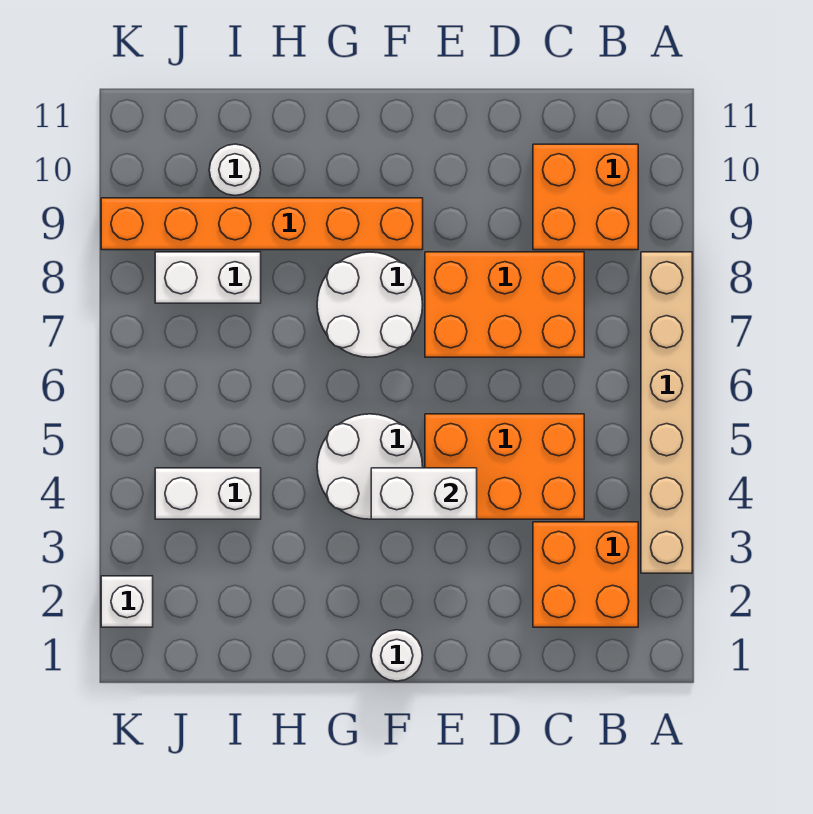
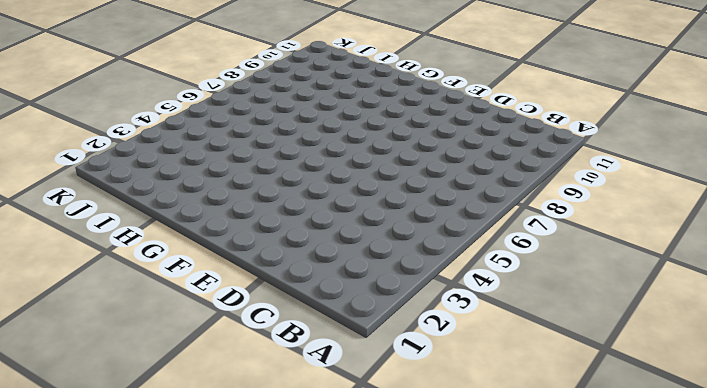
none -> tan 1x6 brick [641,252,692,573]
none -> orange 2x2 brick [533,522,638,627]
none -> orange 2x2 brick [533,144,638,250]

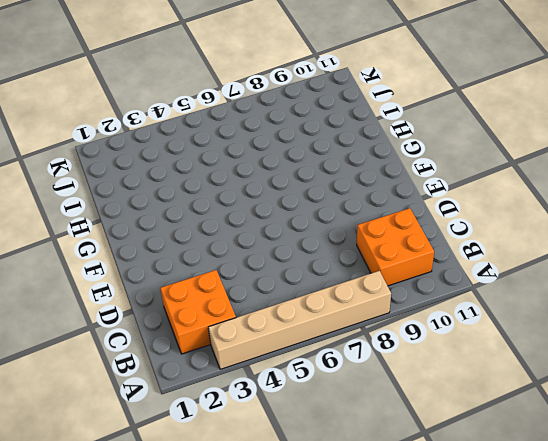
none -> orange 2x3 brick [425,414,584,519]
none -> orange 2x3 brick [425,252,584,357]
none -> white 1x1 round brick [371,630,422,681]

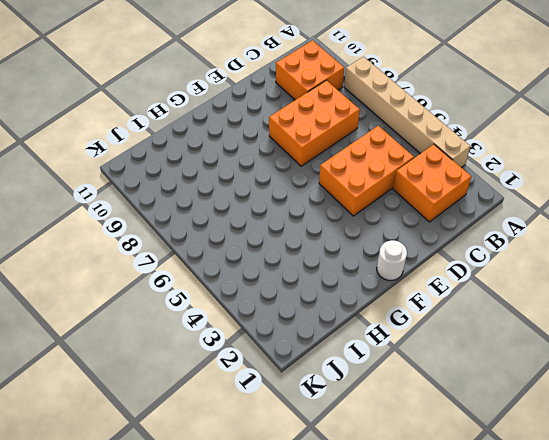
none -> white 2x2 round brick [317,414,423,519]
none -> white 2x2 round brick [317,252,423,357]
none -> orange 1x6 brick [101,198,423,250]

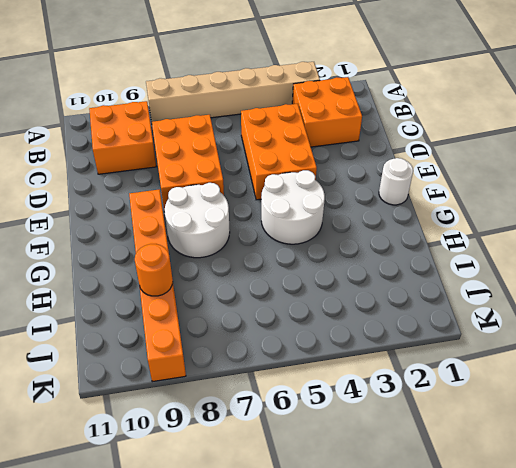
orange 1x1 round brick [135,244,173,296] -> none
none -> white 1x2 brick [155,468,261,519]
none -> white 1x2 brick [155,252,261,303]
none -> white 1x1 round brick [209,144,261,195]

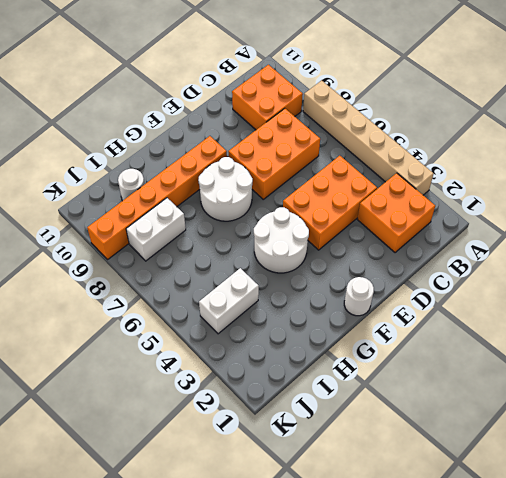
none -> white 1x1 brick [101,576,153,627]
none -> white 1x2 brick [371,468,477,519]

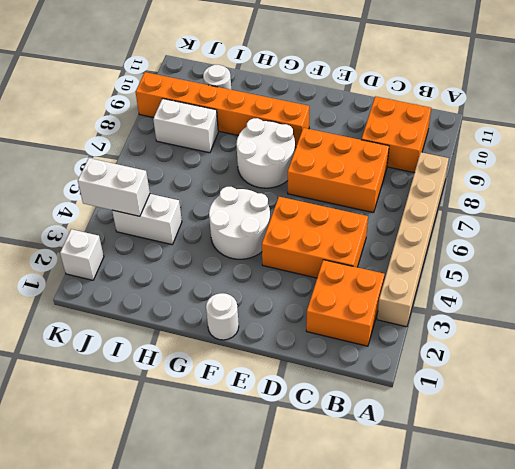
white 1x2 brick [78,158,150,216] -> white 1x2 brick moved to [371,468,477,519]

